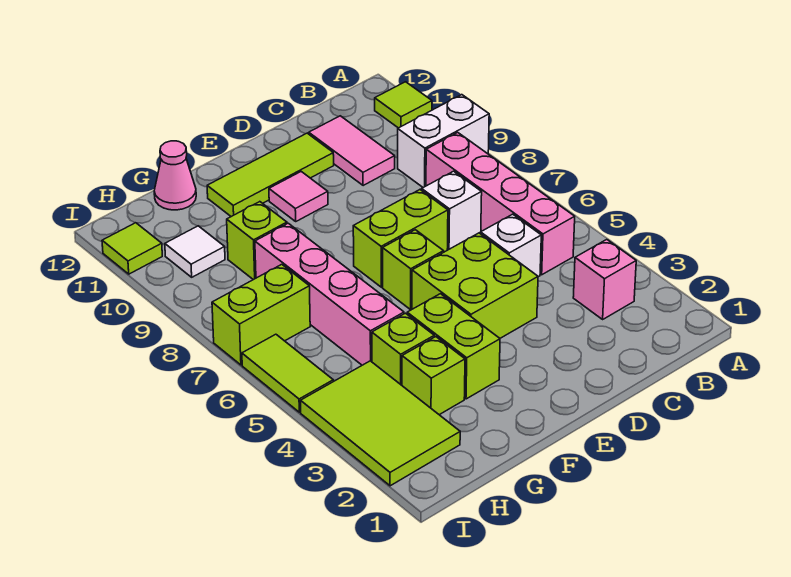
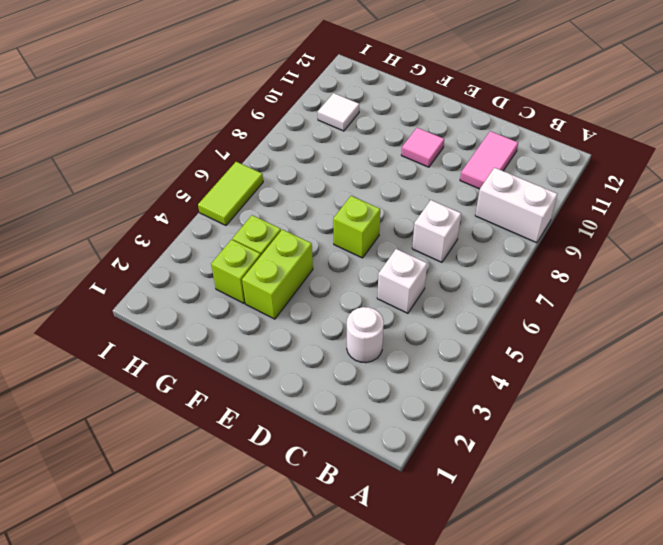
white 1x1 round brick [347,307,384,363] -> none
none -> lime 1x1 tile [375,82,432,128]
none -> pink 1x1 brick [573,240,636,319]
none -> pink 1x4 brick [426,133,575,275]

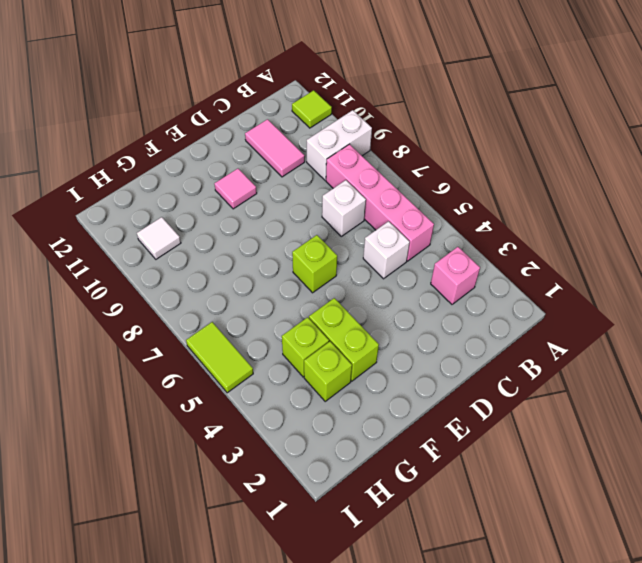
none -> lime 2x2 brick [412,233,538,338]
none -> lime 1x2 brick [353,190,448,287]
none -> lime 1x3 tile [207,133,334,217]

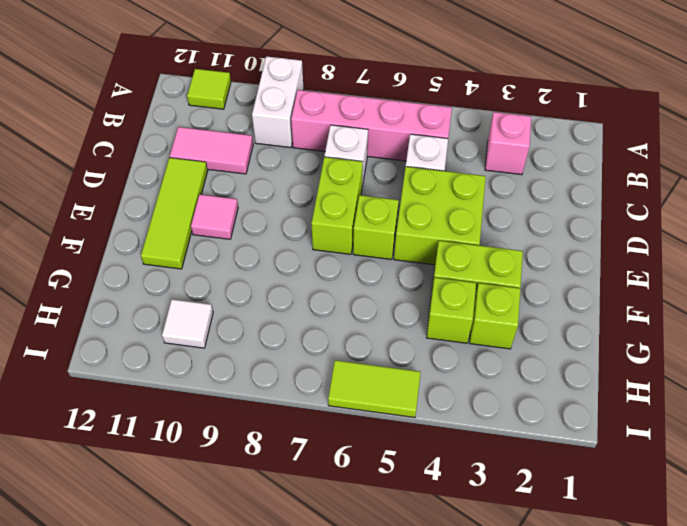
none -> pink 1x4 brick [255,223,404,365]
none -> lime 1x1 brick [227,202,287,280]
none -> pink 1x1 cone [154,141,196,210]

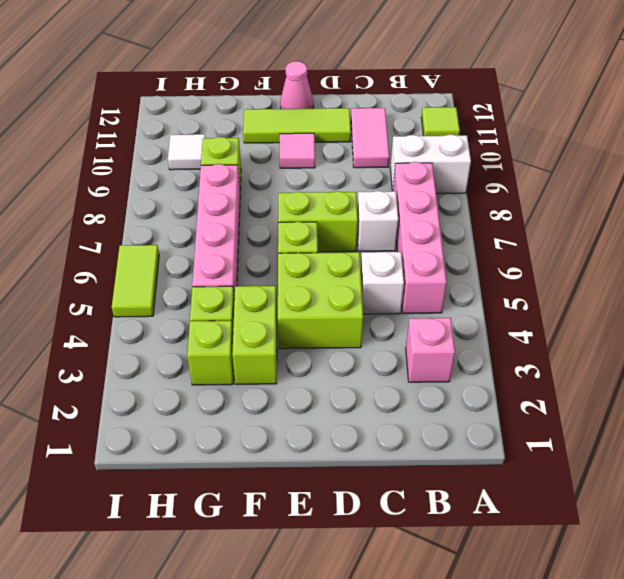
pink 1x1 cone [280,61,314,109] -> pink 1x1 cone moved to [154,141,196,210]
none -> lime 2x3 tile [301,361,460,486]
none -> lime 1x2 brick [212,264,310,365]
none -> lime 1x1 tile [102,223,162,274]

